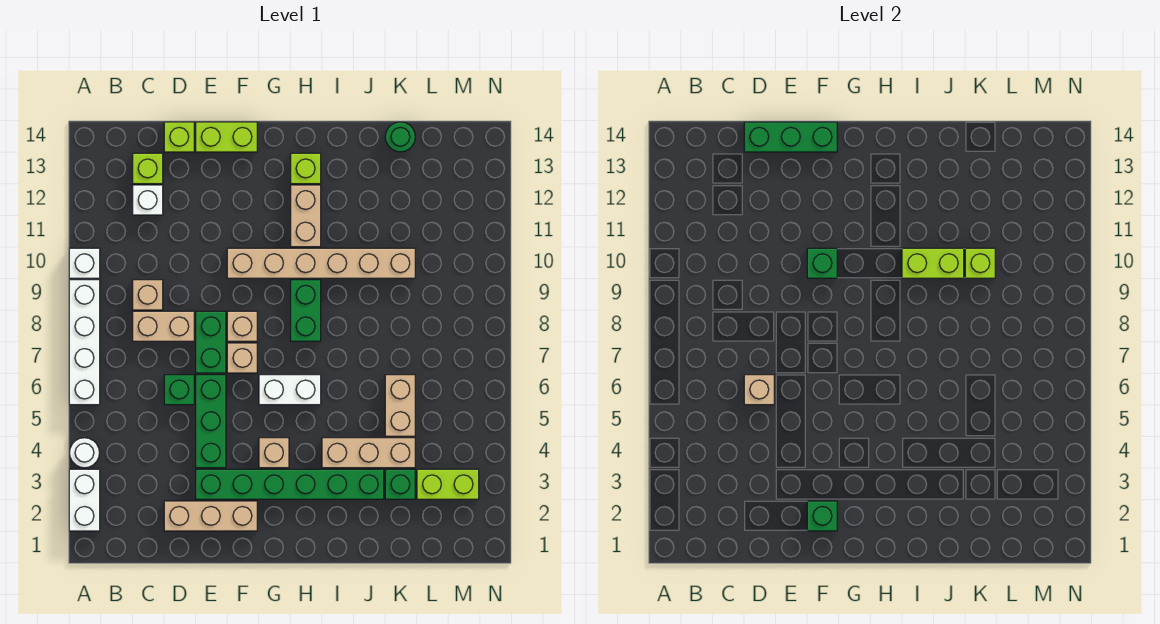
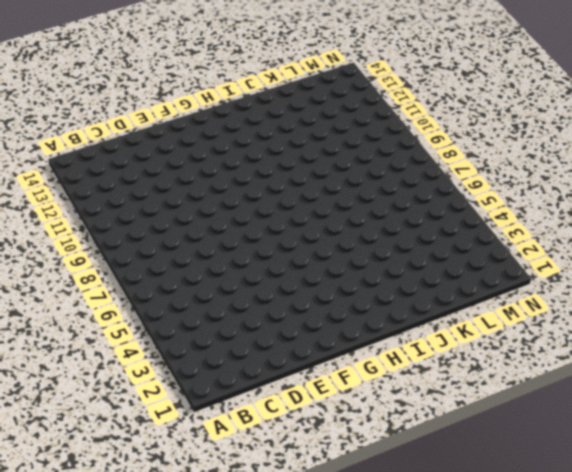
none -> white 1x2 brick [69,469,100,531]
none -> white 1x1 round brick [69,438,99,468]
none -> white 1x4 brick [69,280,100,405]
none -> white 1x1 brick [69,248,100,278]

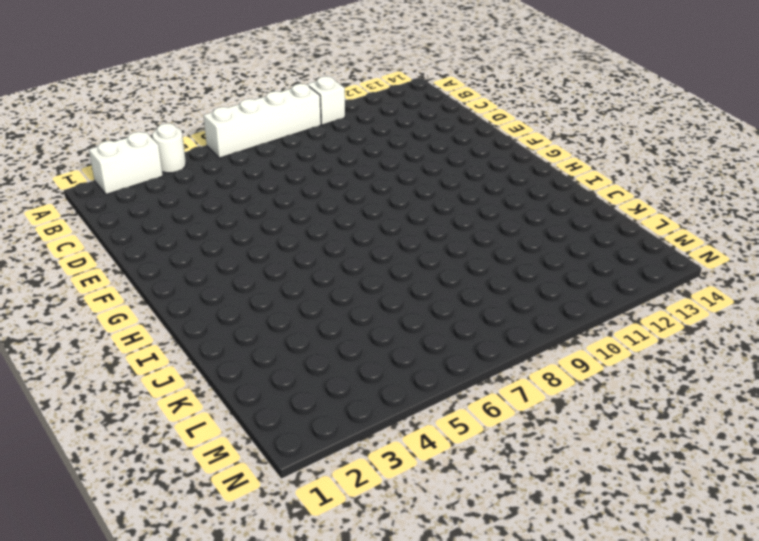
none -> tan 1x2 brick [133,311,194,341]
none -> tan 1x1 brick [133,280,163,310]
none -> white 1x1 brick [133,185,163,215]
none -> lime 1x1 brick [133,153,163,184]

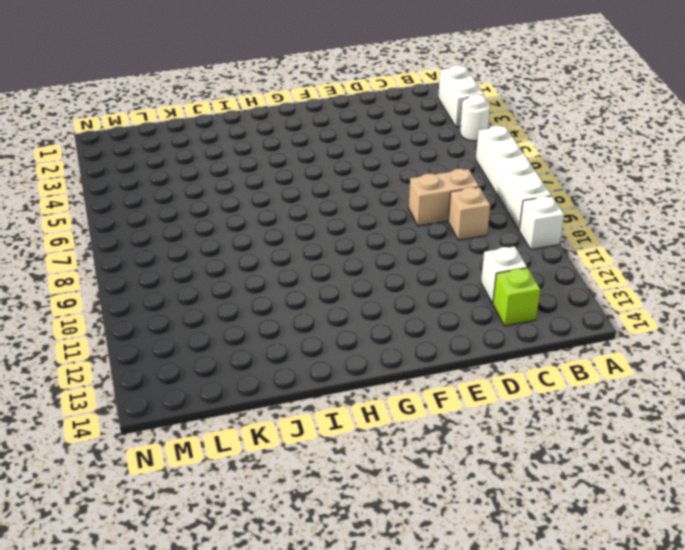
none -> tan 1x3 brick [164,501,257,531]
none -> green 1x1 brick [164,375,194,405]
none -> lime 1x1 brick [164,122,194,152]
none -> green 1x6 brick [196,469,384,499]

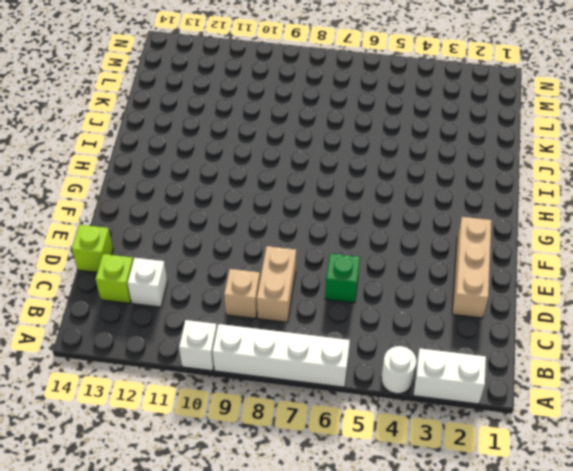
none -> green 1x6 brick [196,469,384,499]
none -> green 1x3 brick [196,375,226,468]
none -> green 1x2 brick [196,311,226,373]
none -> lime 1x2 brick [196,122,257,152]

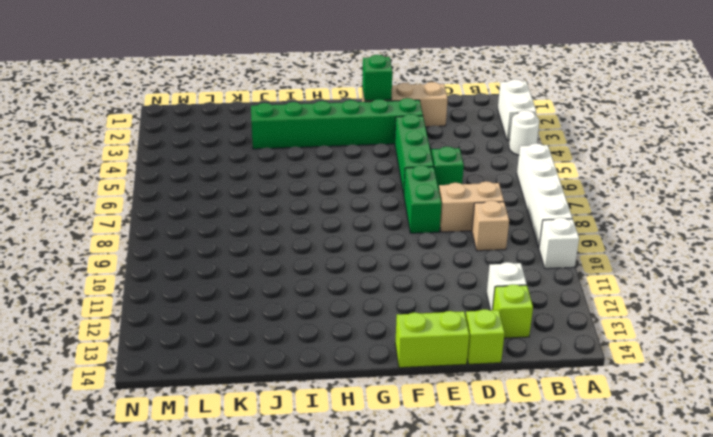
none -> tan 1x1 brick [227,343,257,373]
none -> tan 1x1 brick [227,311,257,341]
none -> tan 1x6 brick [227,248,415,278]
none -> tan 1x1 brick [259,438,289,468]

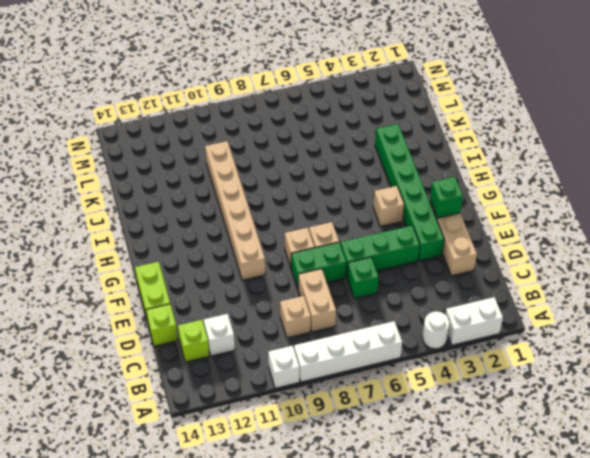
none -> white 1x2 brick [259,375,321,405]
none -> green 1x2 brick [291,280,321,341]
none -> tan 1x2 brick [291,185,321,247]
none -> lime 1x1 brick [291,153,321,184]

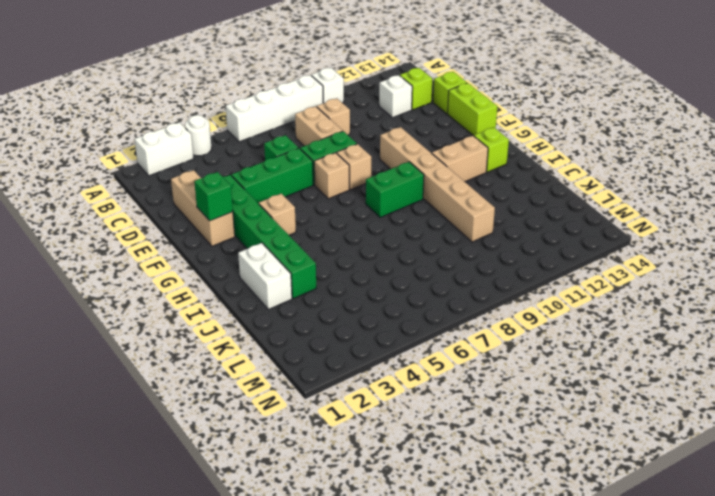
white 1x2 brick [238,243,292,309] -> white 1x2 brick moved to [259,375,321,405]
none -> tan 1x3 brick [322,438,415,468]
none -> green 1x1 brick [385,469,415,499]
none -> tan 1x2 brick [385,375,415,436]
none -> green 1x1 round brick [385,122,415,152]

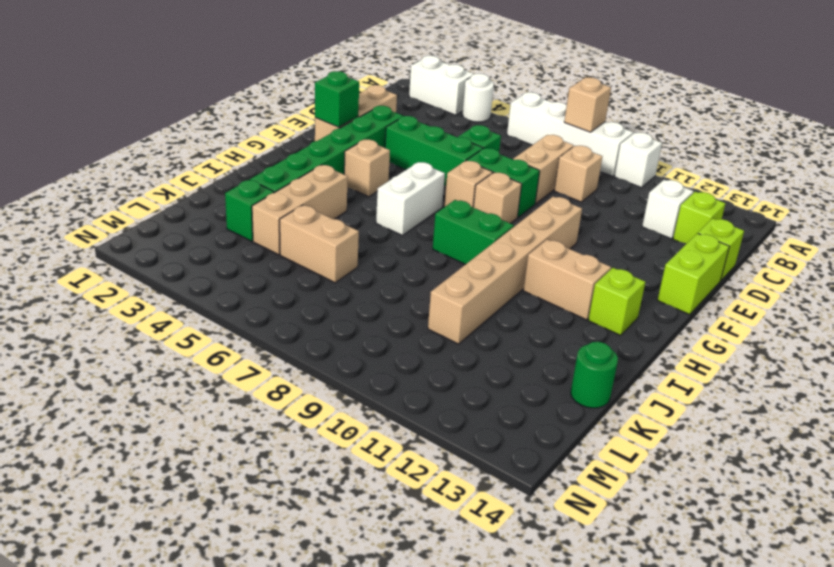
tan 1x1 brick [564,77,611,132] -> tan 1x1 brick moved to [744,375,774,405]
none -> lime 1x2 brick [417,469,479,499]
none -> green 1x3 brick [744,122,837,152]
none -> green 1x1 brick [807,248,837,278]
none -> lime 1x2 brick [902,248,964,278]

